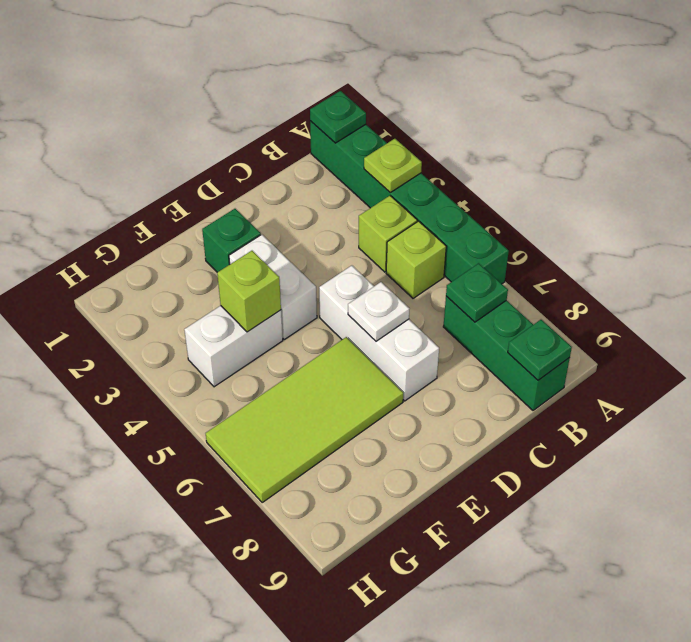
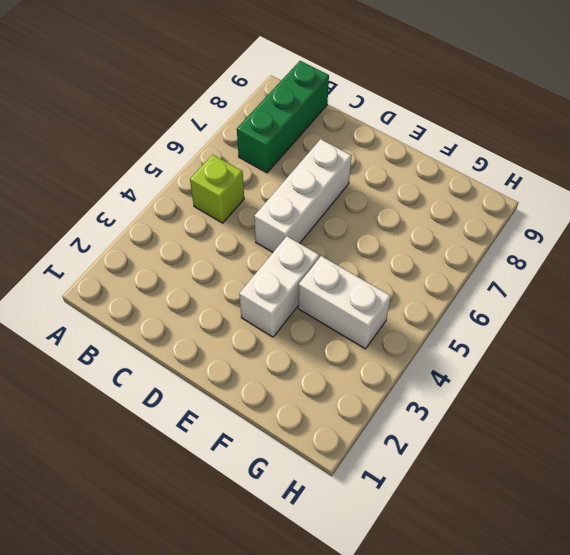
none -> green 1x6 brick [310,121,509,284]
none -> lime 1x1 brick [359,196,417,272]
none -> green 1x1 brick [202,209,261,272]

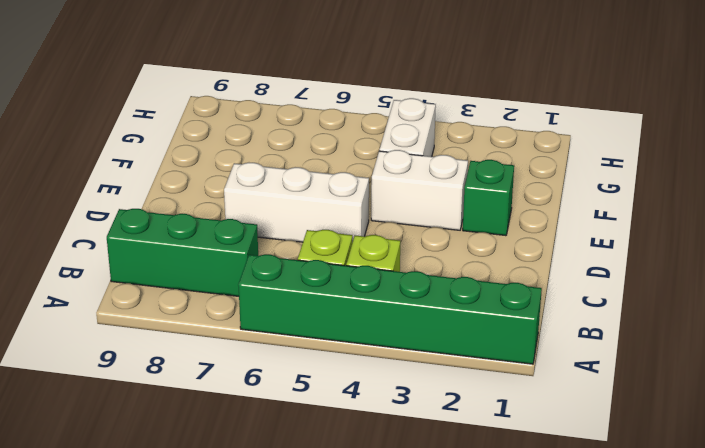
none -> lime 2x4 tile [206,337,403,502]
none -> green 1x1 plate [310,91,366,143]
none -> lime 1x1 plate [364,139,422,192]

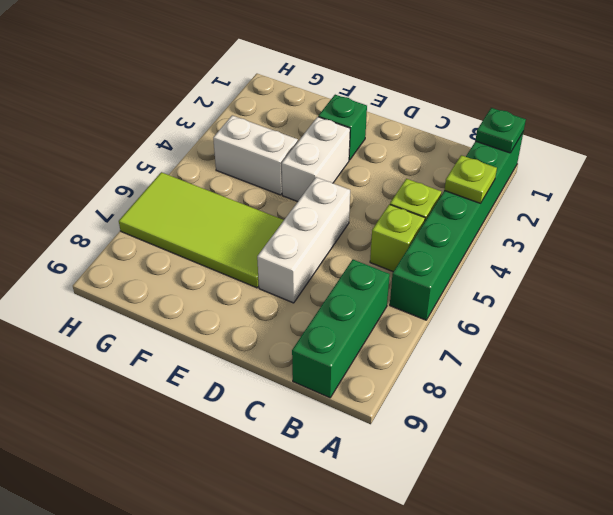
none -> green 1x1 plate [446,263,508,322]
none -> green 1x1 plate [508,320,572,380]
none -> white 1x1 plate [348,282,409,341]

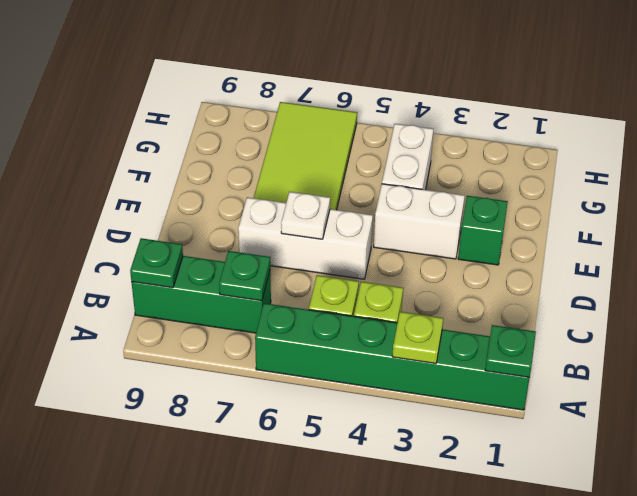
none -> lime 1x1 brick [217,251,281,332]

